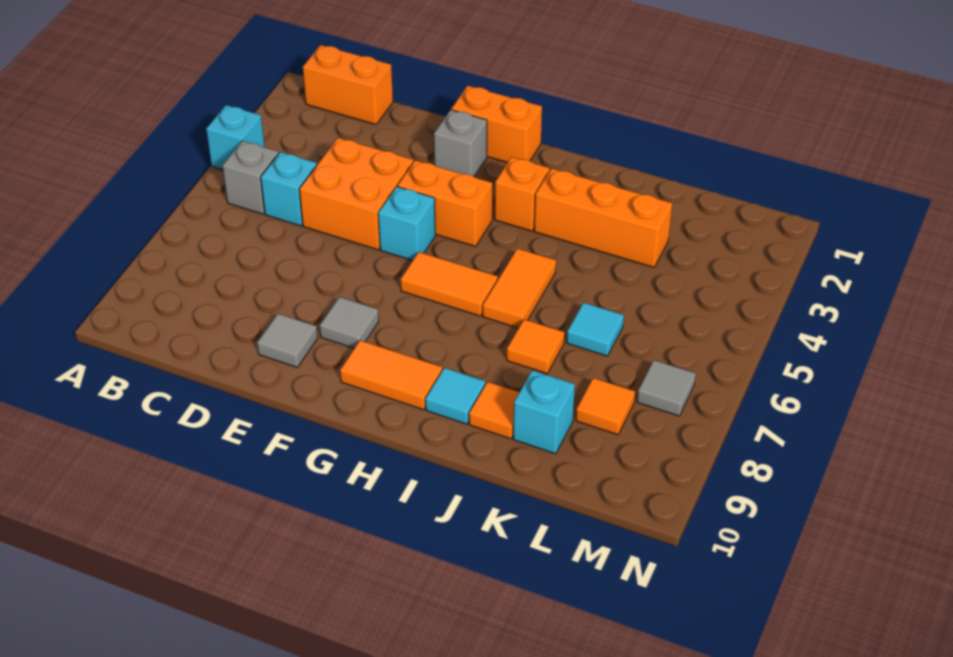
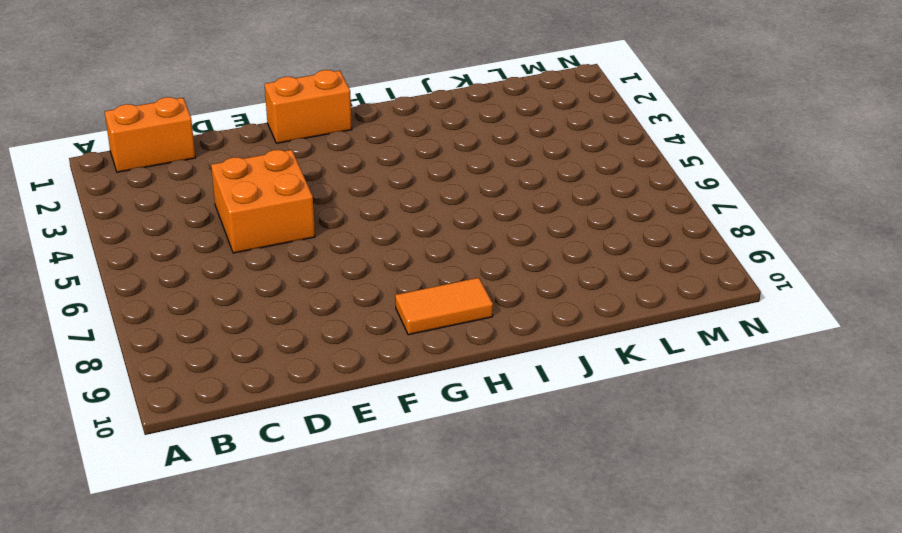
none -> cyan 1x1 brick [206,105,265,170]
none -> grey 1x1 brick [223,141,279,214]
none -> cyan 1x1 brick [261,152,317,226]

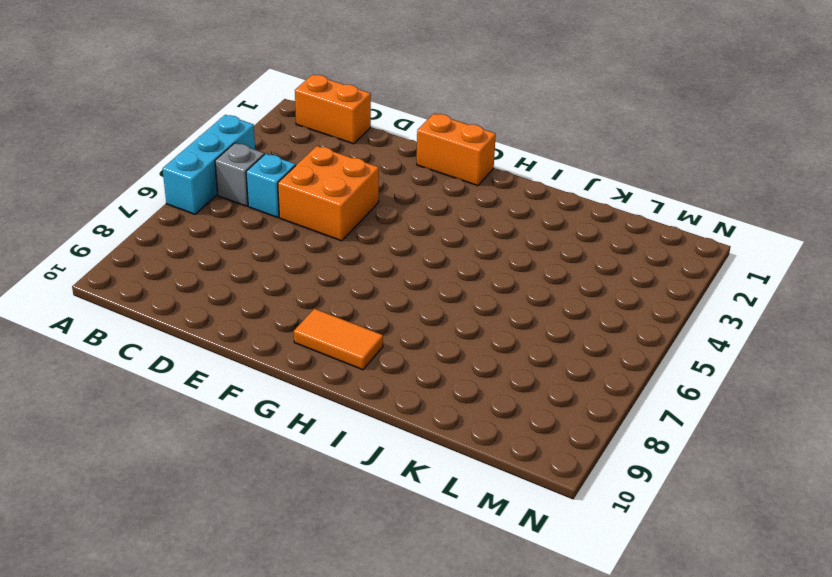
cyan 1x3 brick [163,115,255,214] -> cyan 1x1 brick [206,105,265,170]
none -> grey 1x1 tile [257,314,318,367]
none -> grey 1x1 brick [434,110,487,177]
none -> orange 1x2 brick [397,160,492,246]

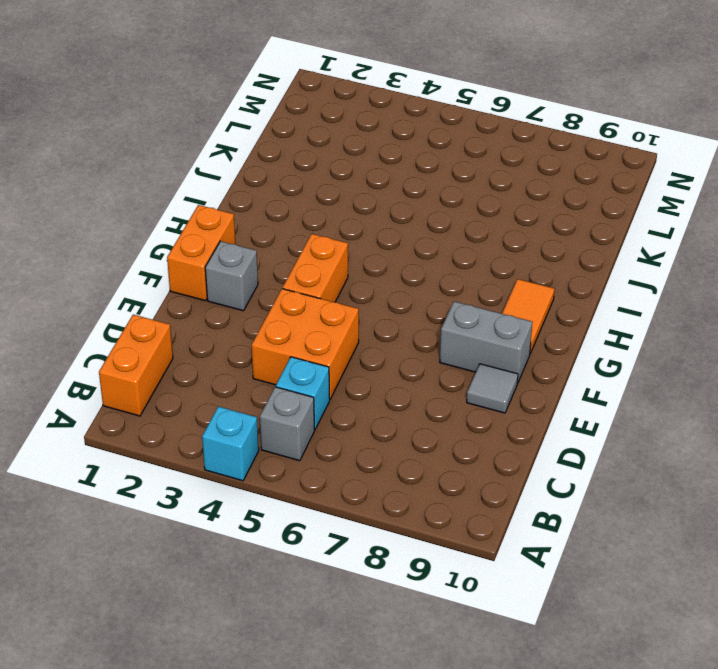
grey 1x2 brick [440,301,532,383] -> grey 1x1 tile [320,297,379,348]
none -> cyan 1x1 brick [378,187,435,260]
none -> orange 1x2 tile [401,252,498,316]
none -> orange 1x1 brick [495,157,549,231]

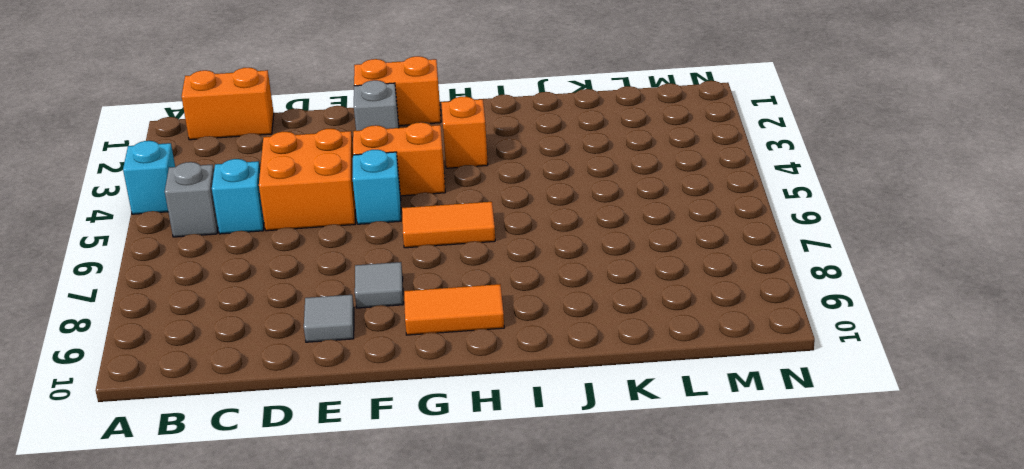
none -> orange 1x3 brick [534,168,672,267]
none -> orange 1x2 tile [483,248,556,328]
none -> cyan 1x1 tile [426,368,485,424]

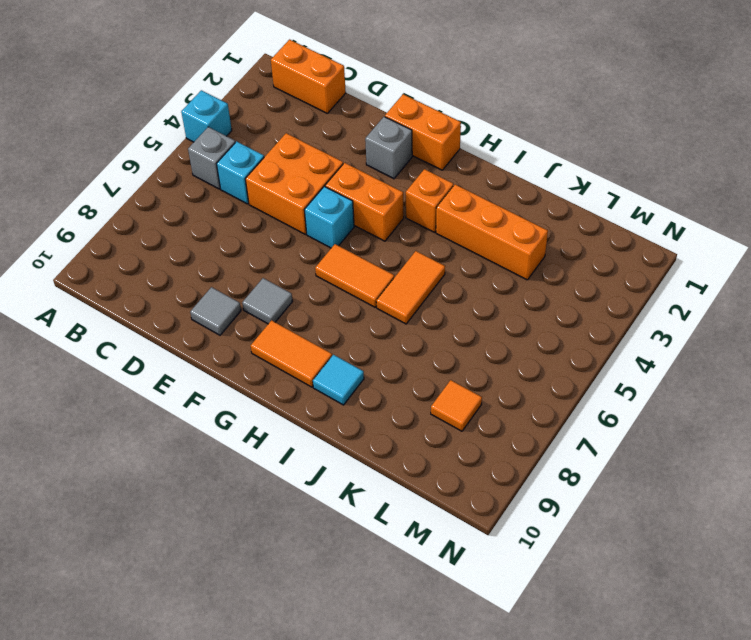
none -> orange 1x1 tile [507,319,564,373]
none -> orange 1x1 tile [469,382,519,439]
none -> cyan 1x1 tile [567,303,624,356]

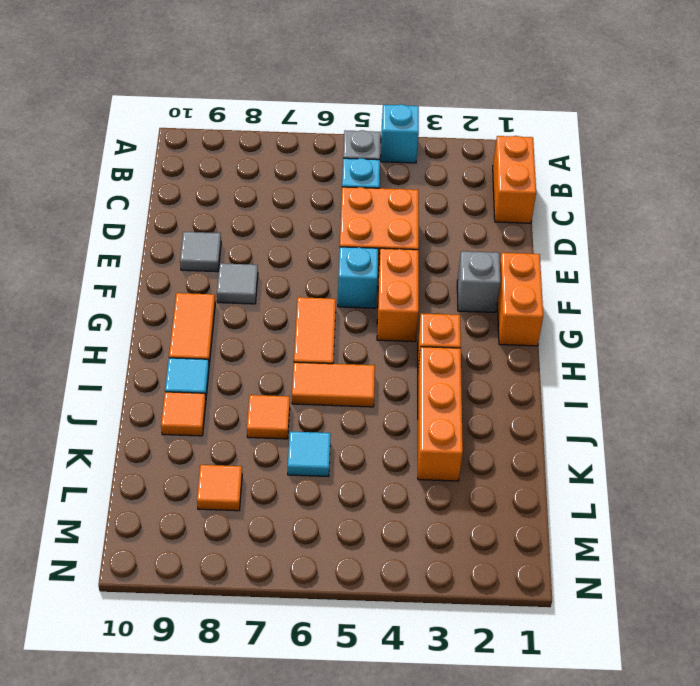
none -> cyan 1x1 brick [513,370,575,454]
none -> grey 1x1 tile [637,360,696,416]

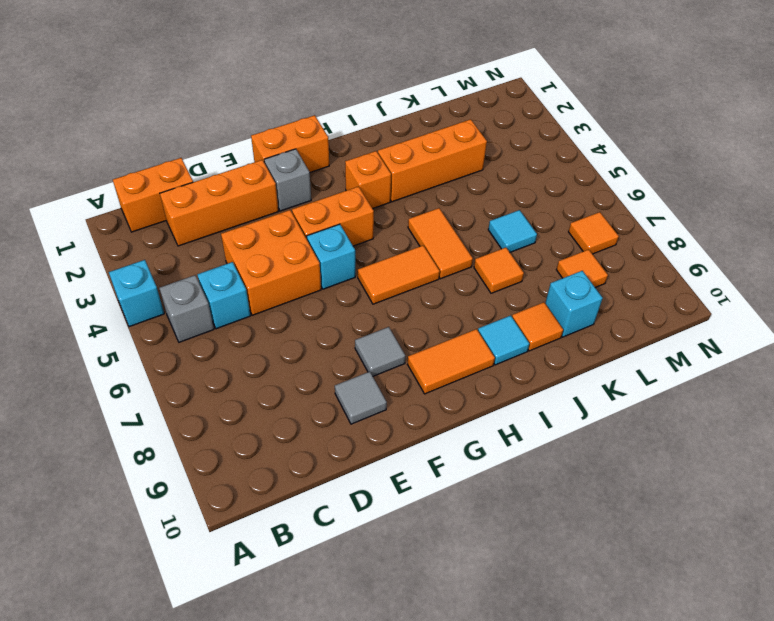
orange 1x3 brick [160,160,278,246] -> none
orange 1x1 tile [569,212,619,254] -> grey 1x1 tile [637,360,696,416]

